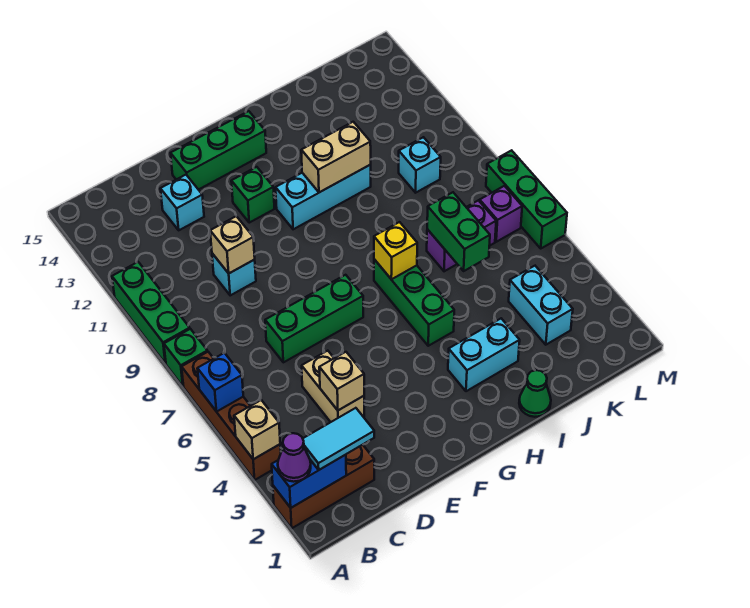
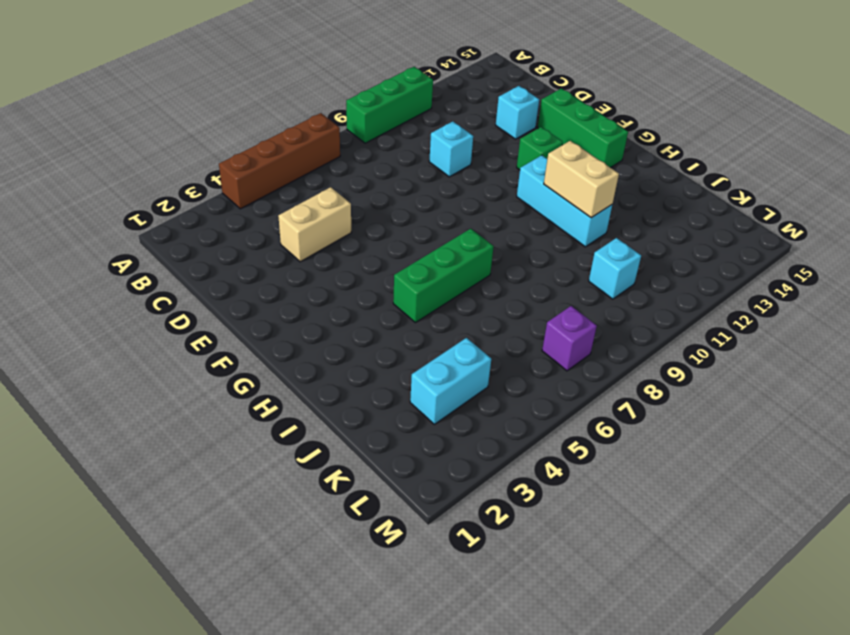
none -> brown 1x3 brick [273,445,374,528]
none -> green 1x1 brick [164,329,208,386]
none -> green 1x3 brick [265,275,363,362]

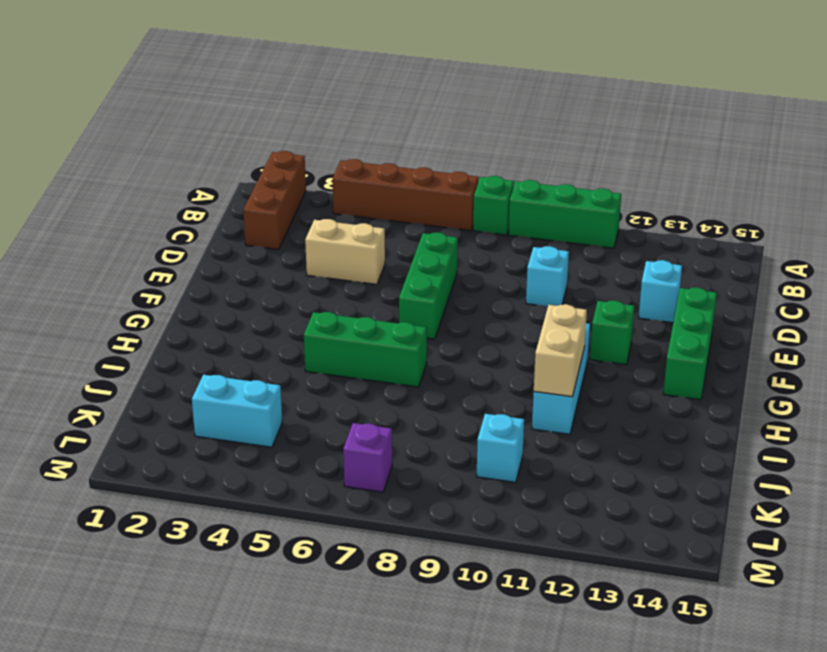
none -> cyan 1x2 brick [448,319,520,391]
none -> green 1x1 cone [519,370,551,417]
none -> purple 1x2 brick [427,200,496,271]

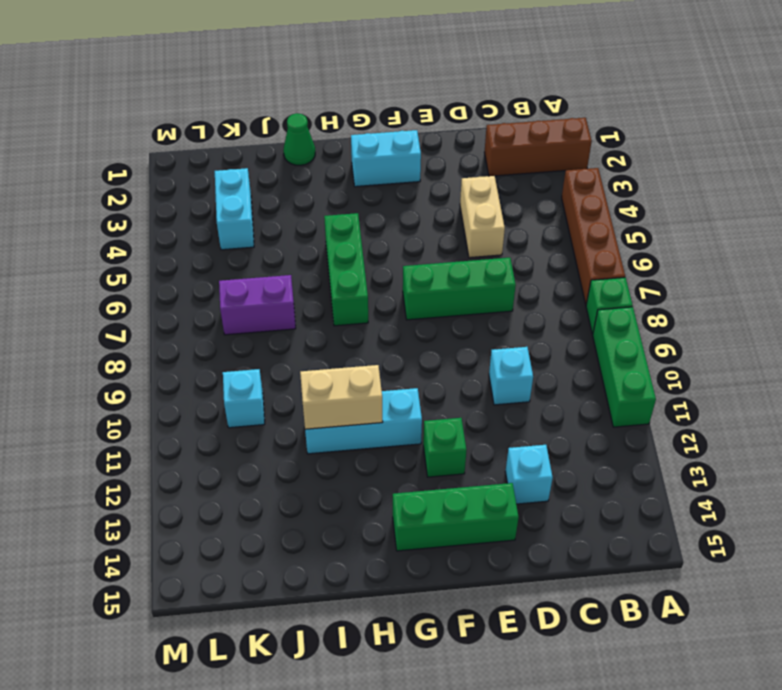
cyan 1x2 brick [351,130,421,187] -> cyan 1x2 brick moved to [448,319,520,391]
none -> purple 1x1 brick [480,186,522,242]
none -> green 1x3 brick [486,150,567,248]
none -> blue 1x2 brick [272,455,346,508]

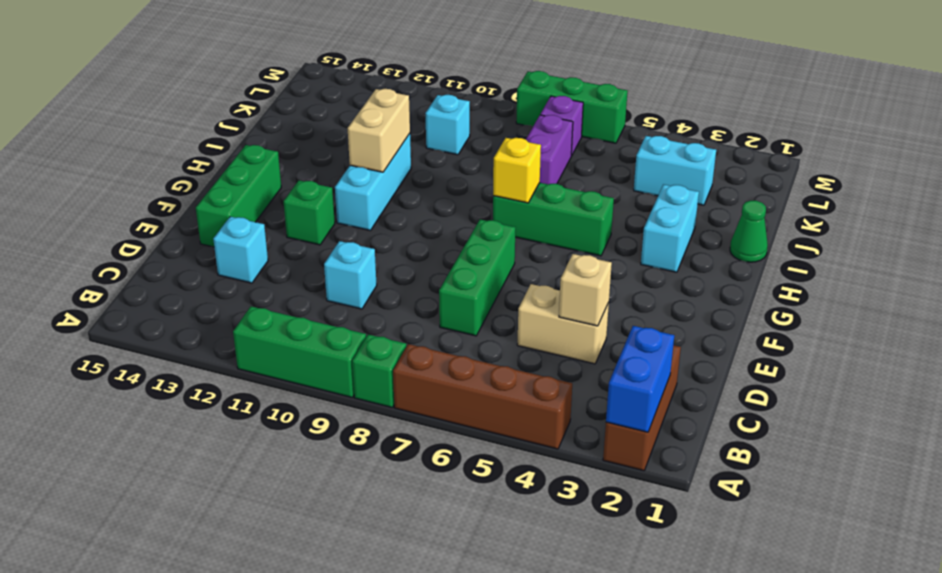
none -> tan 1x1 brick [234,400,280,459]
none -> blue 1x1 brick [197,353,243,412]
none -> tan 1x1 brick [210,216,255,273]

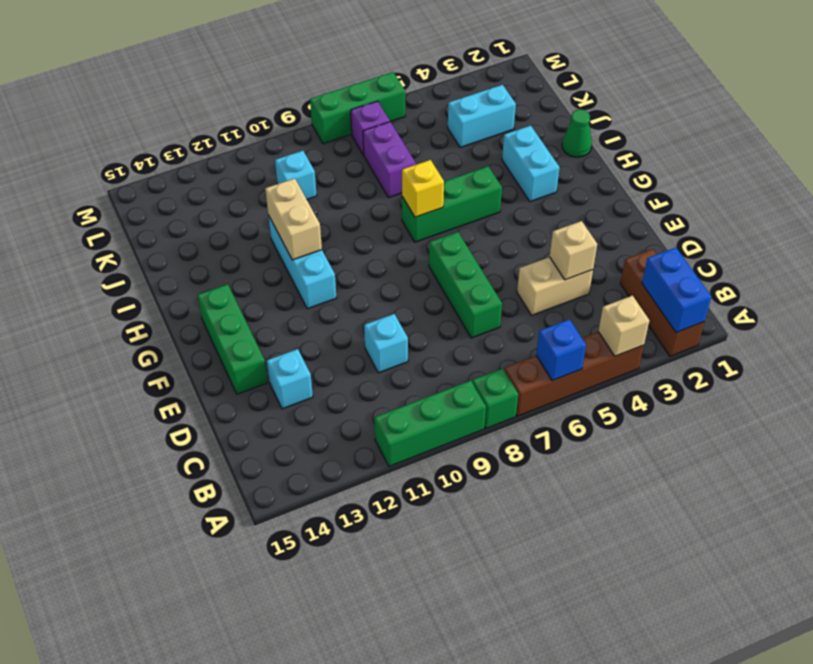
none -> green 1x1 brick [231,167,274,223]
none -> tan 1x1 brick [210,216,255,273]
none -> green 1x2 brick [427,192,490,271]

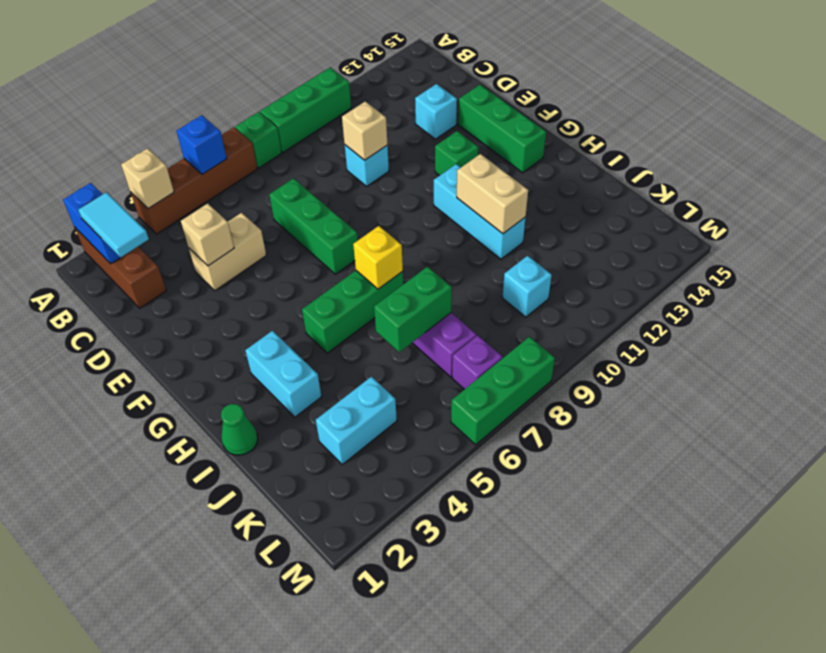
none -> purple 1x1 cone [278,433,311,482]

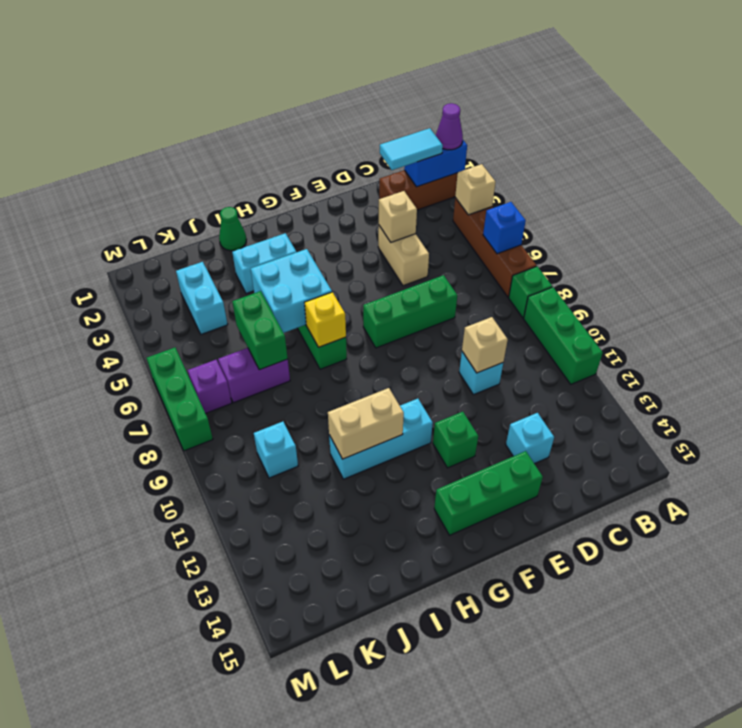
cyan 2x2 brick [251,249,332,333] -> none

